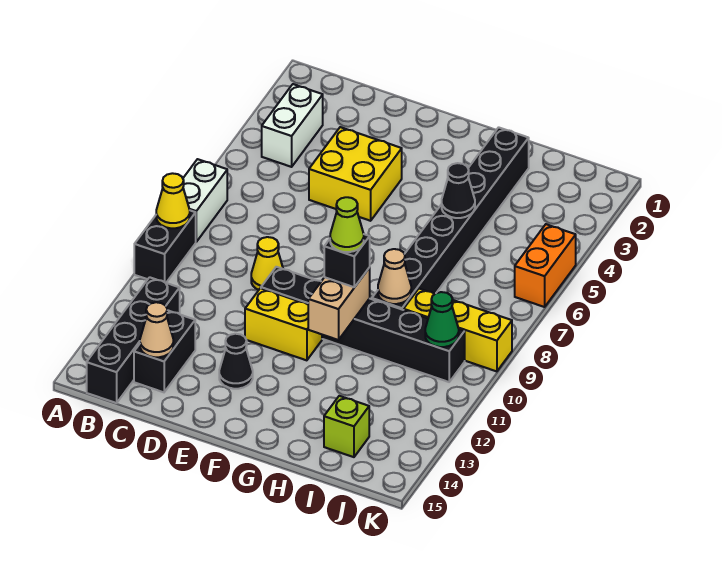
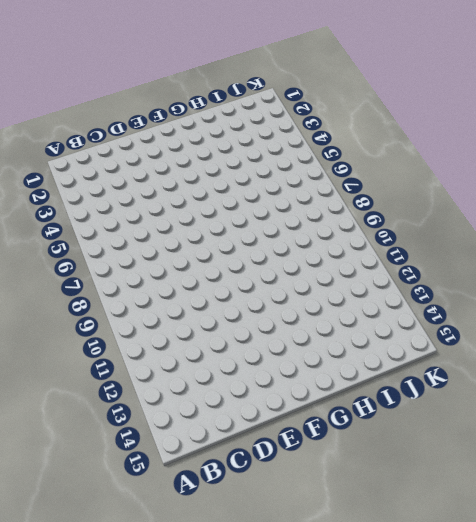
none -> white 1x2 brick [183,159,227,242]
none -> black 1x2 brick [134,211,196,283]
none -> white 1x2 brick [262,84,323,167]

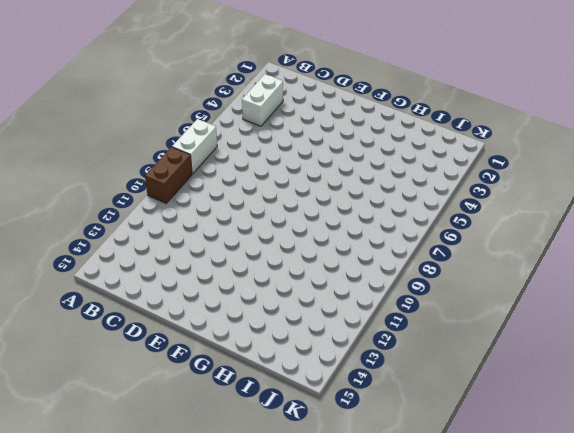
brown 1x2 brick [145,147,192,203] -> black 1x2 brick [134,211,196,283]
none -> black 1x4 brick [87,277,180,403]
none -> black 1x2 brick [134,310,195,392]
none -> yellow 2x2 brick [309,127,402,221]

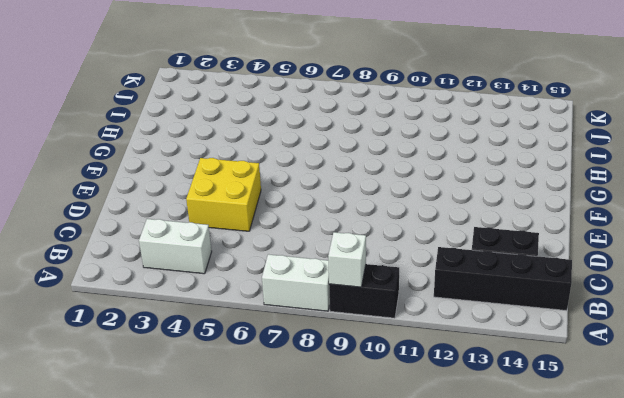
white 1x1 brick [328,232,366,287] -> yellow 1x1 cone [156,173,190,228]
none -> yellow 1x1 cone [251,237,283,290]
none -> black 1x6 brick [261,267,465,382]
none -> yellow 1x2 brick [245,288,322,360]

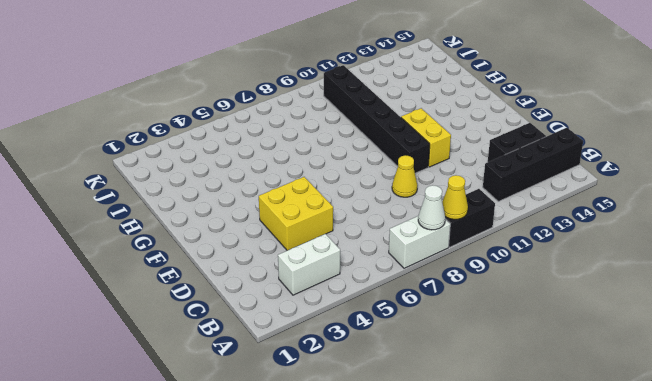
white 1x1 cone [418,185,445,230] -> none
none -> black 1x1 cone [219,334,253,389]
none -> black 1x8 brick [372,127,529,310]
none -> yellow 1x3 brick [404,289,512,371]

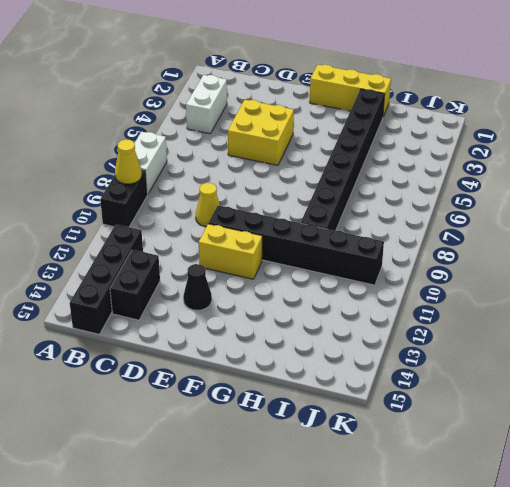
yellow 1x3 brick [310,65,391,117] -> yellow 1x3 brick moved to [404,289,512,371]
none -> lime 1x1 brick [324,396,369,457]
none -> orange 1x2 brick [515,224,576,307]
none -> tan 1x1 cone [140,302,173,357]

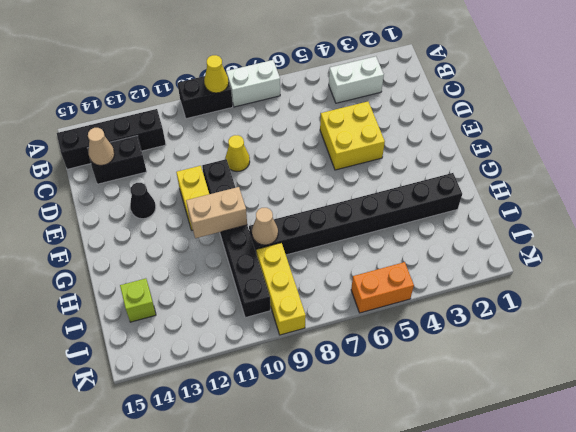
none -> black 1x1 cone [442,163,475,218]
none -> green 1x1 cone [425,292,459,347]
none -> black 1x1 brick [324,234,370,287]

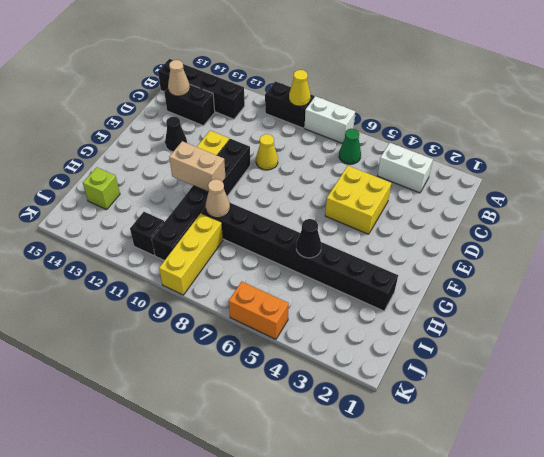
green 1x1 cone [339,129,361,164] -> green 1x1 cone moved to [425,292,459,347]
black 1x1 brick [130,212,164,255] -> black 1x1 brick moved to [324,234,370,287]
none -> lime 1x1 cone [330,197,364,252]

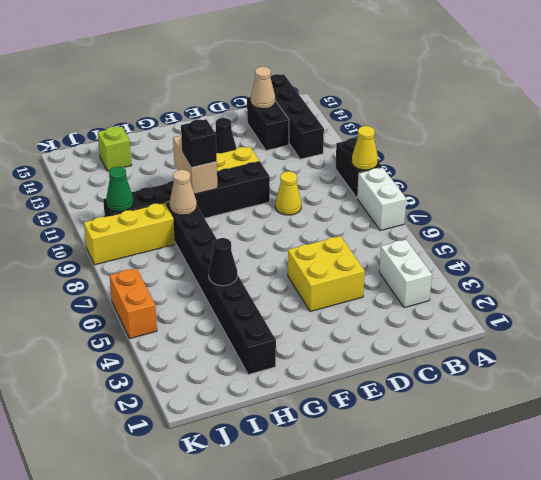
none -> lime 1x1 cone [330,197,364,252]

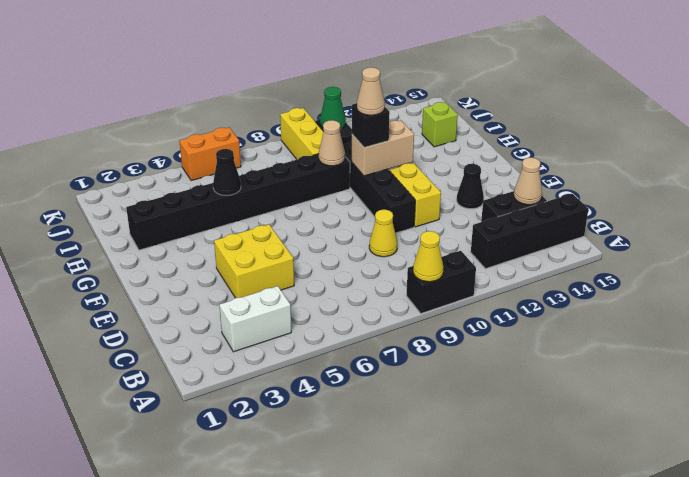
tan 1x1 cone [357,67,385,115] -> lime 1x1 cone [330,197,364,252]
none -> white 1x2 brick [183,159,227,242]

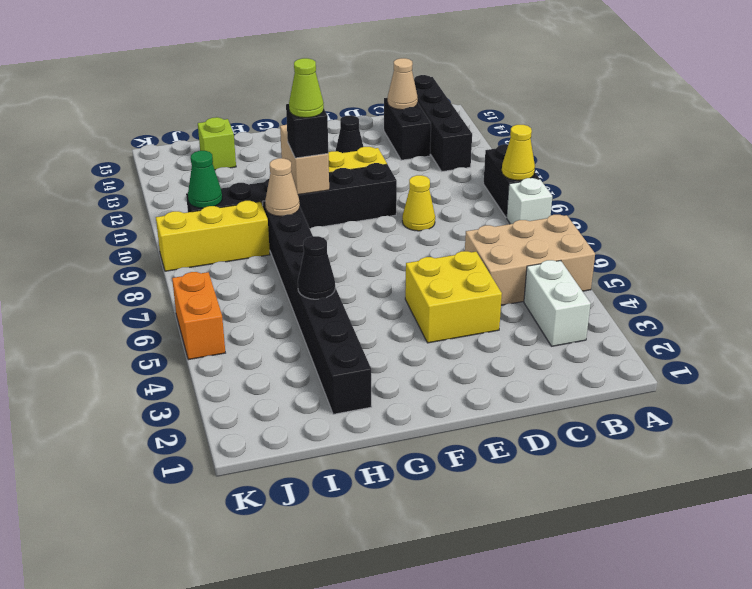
tan 2x3 brick [465,215,595,305] -> none
white 1x1 brick [507,178,552,224] -> white 1x2 brick [183,159,227,242]

